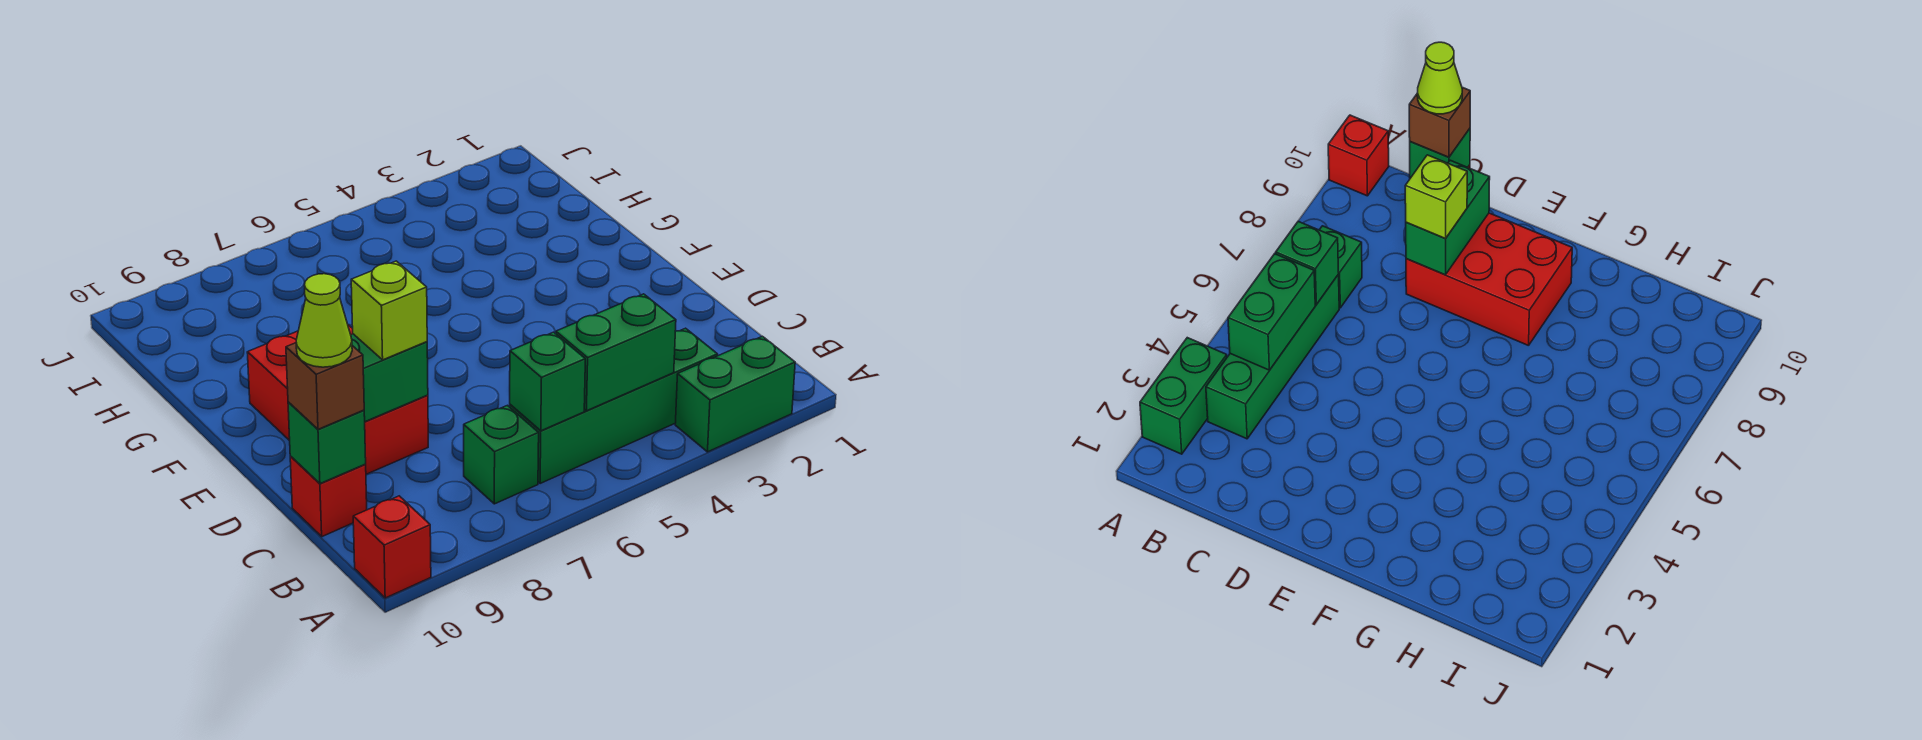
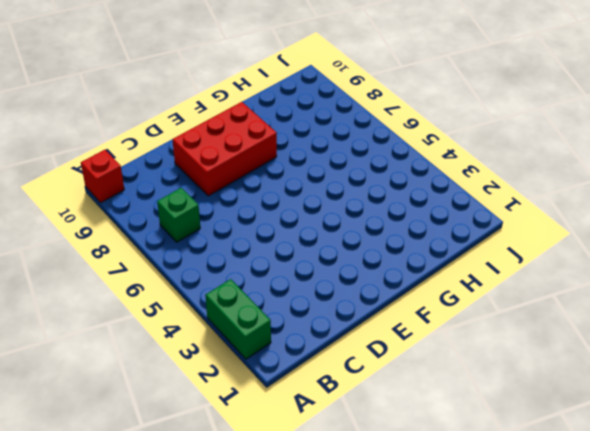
none -> green 1x4 brick [510,328,718,483]
none -> red 1x1 brick [290,456,367,537]
none -> green 1x2 brick [556,294,676,411]

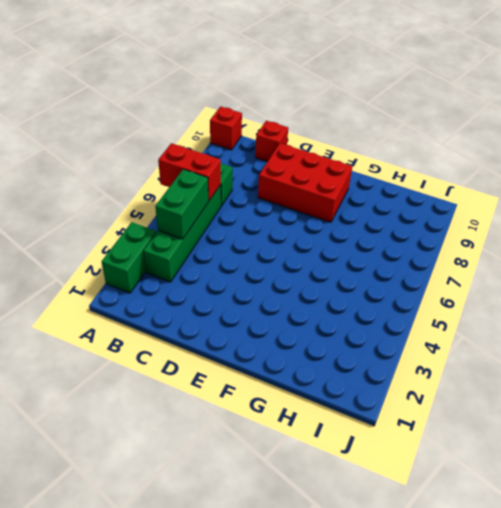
red 1x2 brick [158,143,221,201] -> green 1x1 brick [510,332,585,431]
none -> green 1x1 brick [288,402,366,484]
none -> green 1x2 brick [351,334,428,422]
none -> brown 1x1 brick [286,343,364,429]

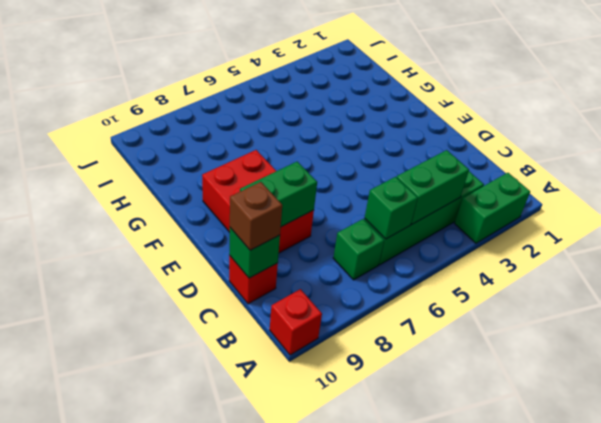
none -> lime 1x1 brick [351,261,427,360]
none -> lime 1x1 cone [296,274,352,367]

